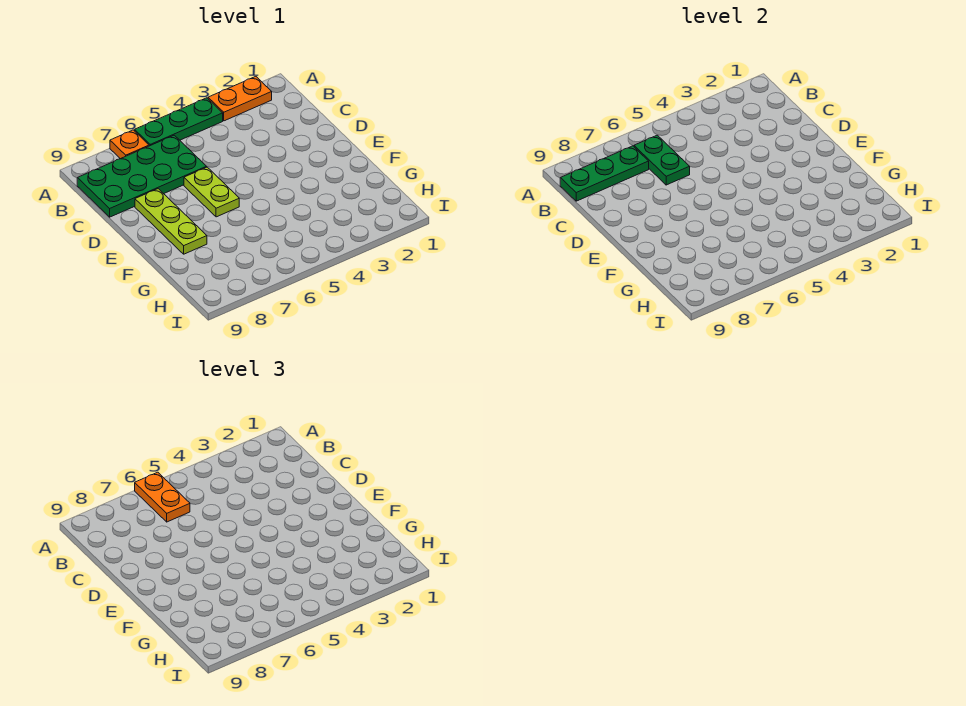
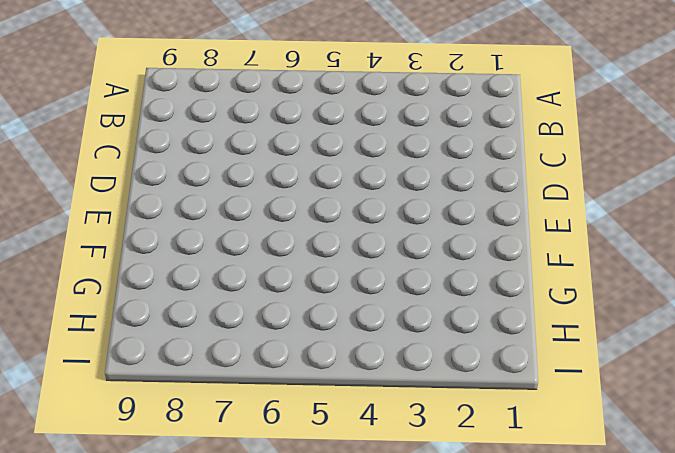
none -> orange 1x2 plate [208,77,272,121]
none -> green 1x3 plate [135,98,223,146]

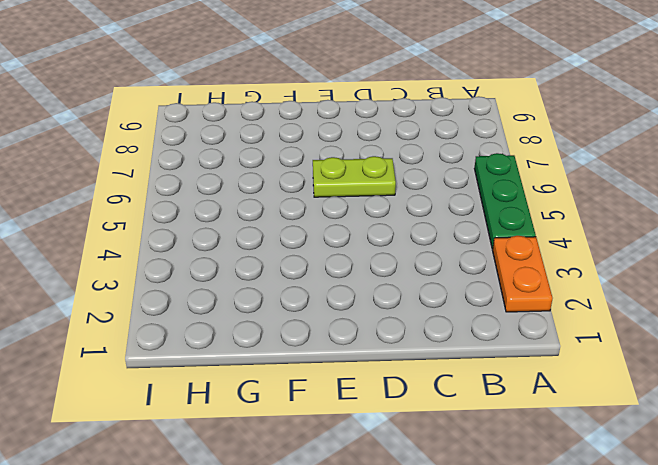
none -> orange 1x1 plate [110,130,149,159]
none -> green 2x4 plate [77,135,207,217]

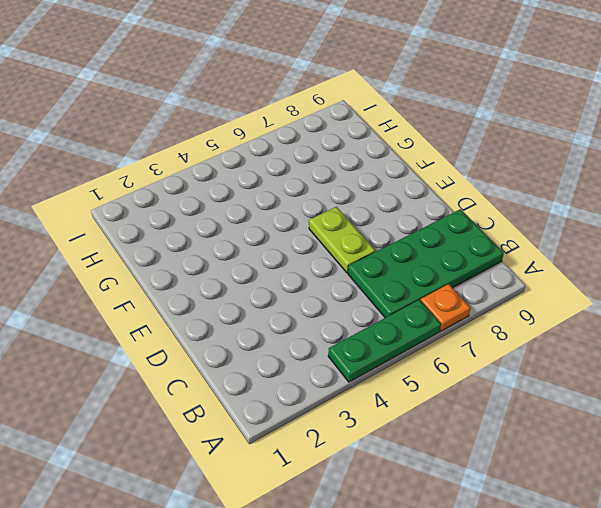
none -> orange 1x2 plate [208,77,272,121]
none -> lime 1x3 plate [135,189,207,254]

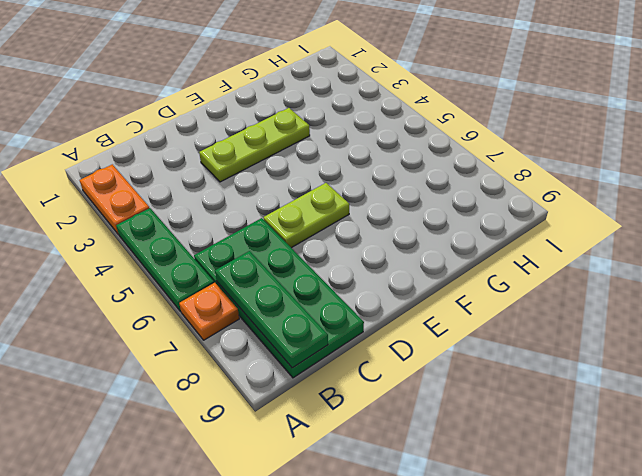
lime 1x3 plate [199,108,310,182] -> lime 1x3 plate moved to [135,189,207,254]
none -> green 1x2 plate [634,135,690,185]
none -> orange 1x2 plate [135,472,190,522]

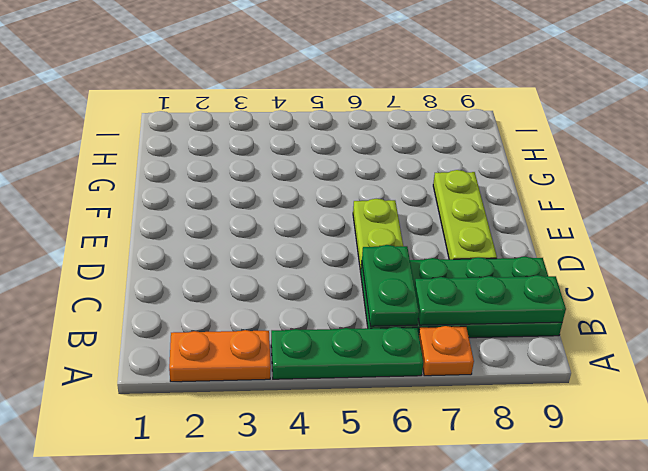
none -> orange 1x2 plate [135,472,190,522]

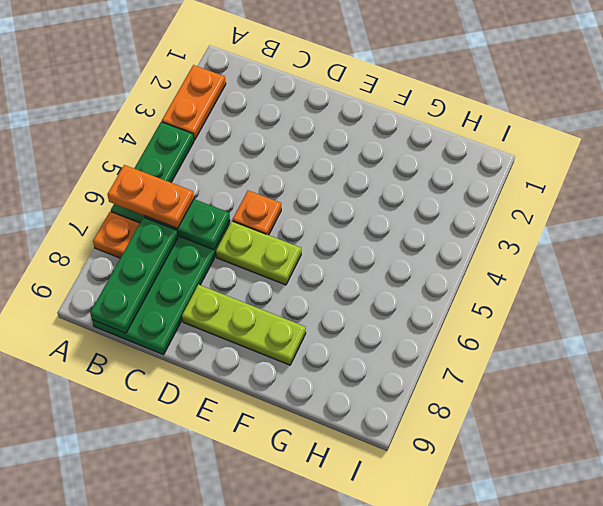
orange 1x1 plate [233,191,281,235] -> none

